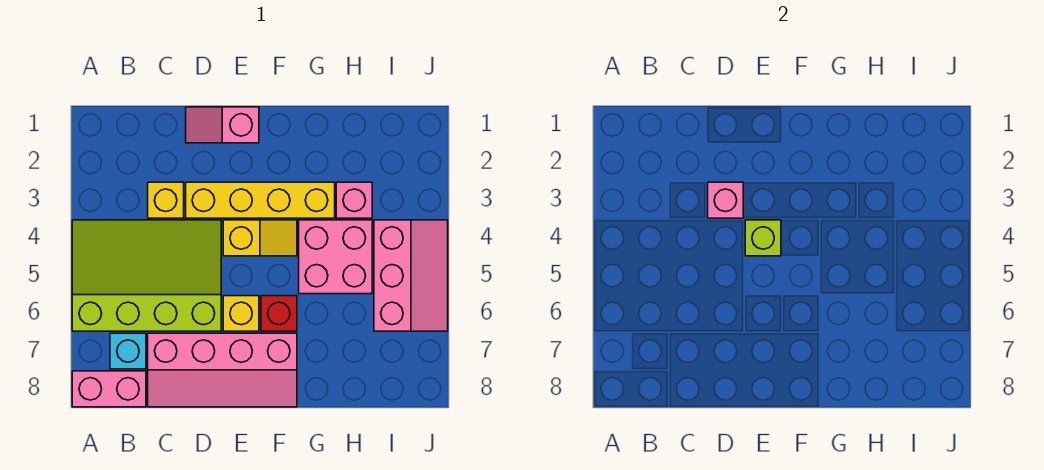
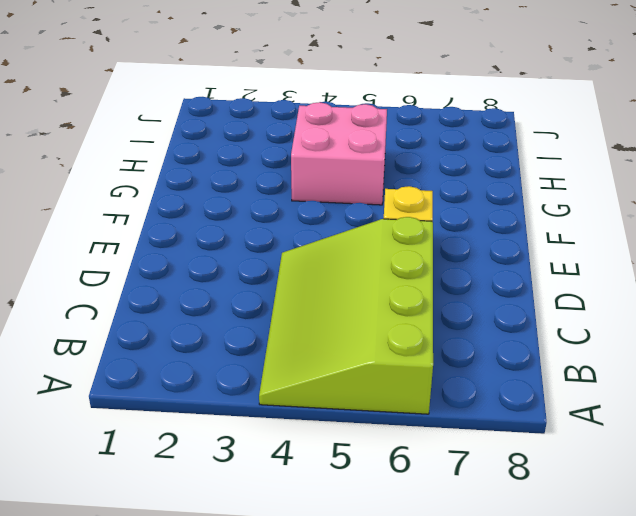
none -> pink 1x2 brick [72,371,146,407]
none -> cyan 1x1 brick [110,333,146,369]
none -> yellow 1x1 brick [148,182,184,218]

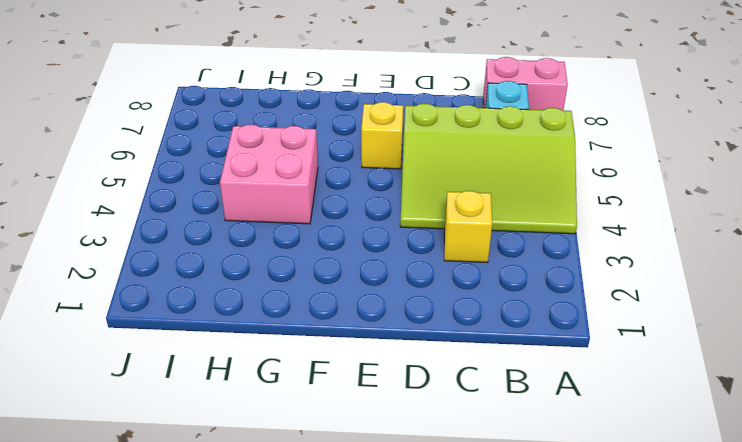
none -> pink 2x4 slope [148,333,297,407]
none -> pink 1x2 slope [186,107,259,143]
none -> yellow 1x4 brick [186,182,335,218]

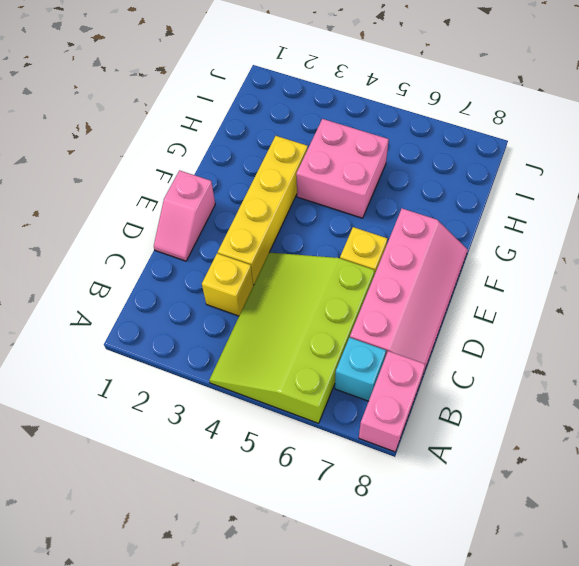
none -> yellow 1x2 slope [223,220,297,256]
none -> red 1x1 brick [261,296,297,331]
none -> pink 1x1 brick [336,182,372,218]

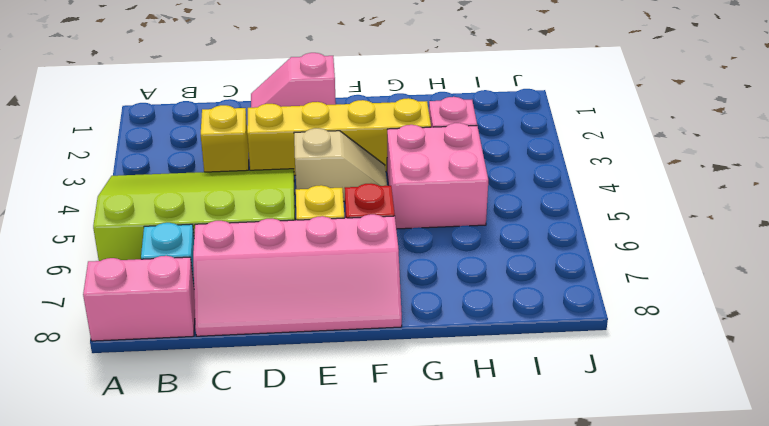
tan 1x2 slope [294,128,387,201] -> yellow 1x2 slope [223,220,297,256]
none -> pink 2x3 slope [374,220,448,331]
none -> pink 1x1 brick [708,182,743,218]
none -> lime 1x1 brick [745,220,781,256]

